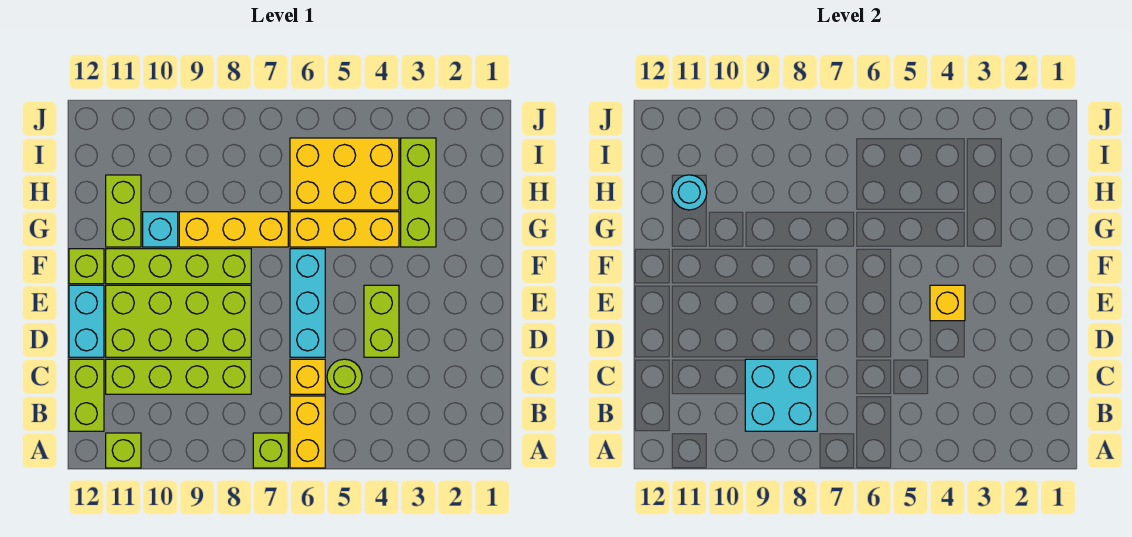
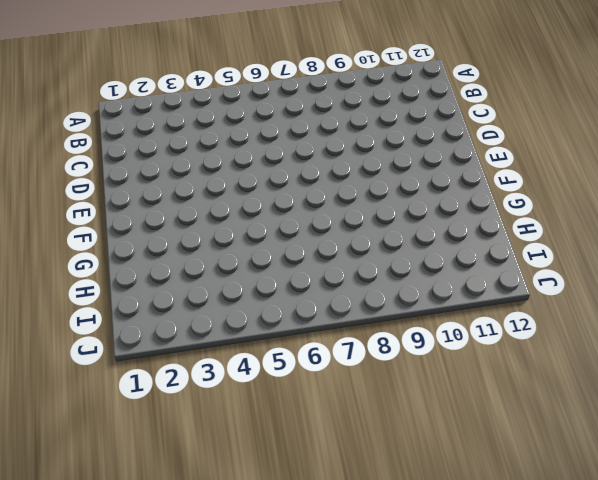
none -> yellow 1x2 brick [290,396,325,468]
none -> lime 1x1 brick [253,433,288,468]
none -> lime 1x1 brick [106,433,141,468]

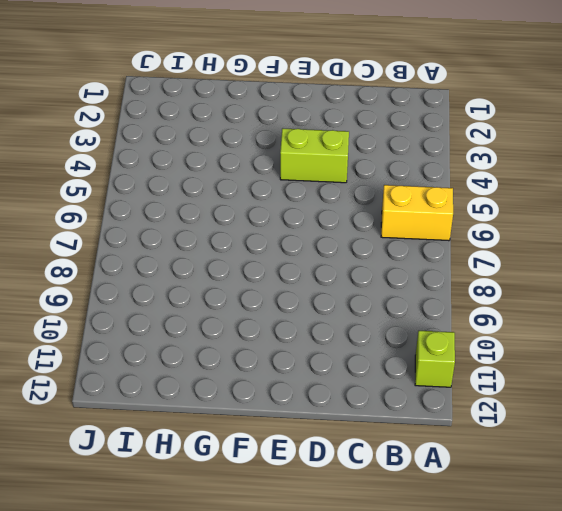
none -> lime 1x1 brick [253,433,288,468]
none -> lime 1x2 brick [69,359,104,431]
none -> lime 1x1 round brick [327,359,362,394]

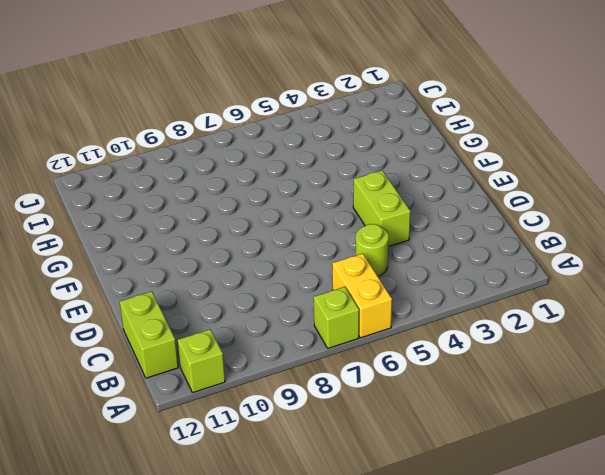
none -> yellow 1x1 brick [290,359,325,394]
none -> lime 1x4 brick [106,359,251,394]
none -> cyan 1x3 brick [290,249,325,357]

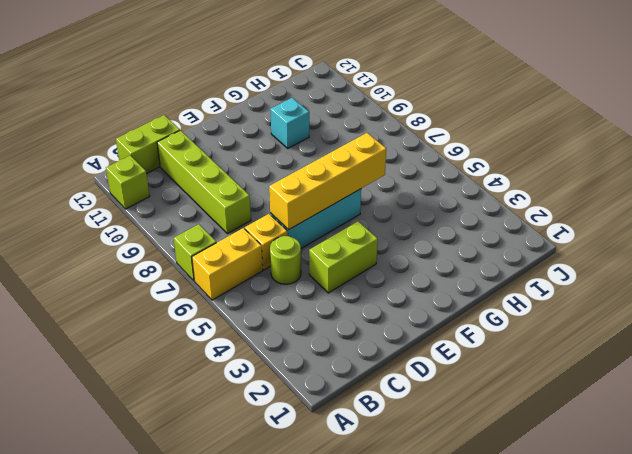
yellow 1x4 brick [269,133,386,230] -> none
none -> lime 2x4 brick [106,285,251,357]
none -> cyan 1x2 brick [69,285,104,357]
none -> lime 1x4 brick [106,249,251,284]

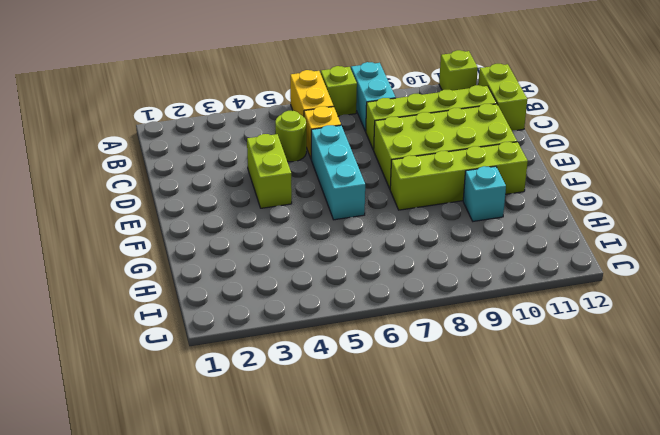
cyan 1x2 brick [351,62,396,131] -> cyan 1x2 brick moved to [69,285,104,357]
none -> lime 1x1 brick [69,249,104,284]
none -> lime 1x3 brick [401,138,436,247]
none -> yellow 1x3 brick [290,212,399,247]

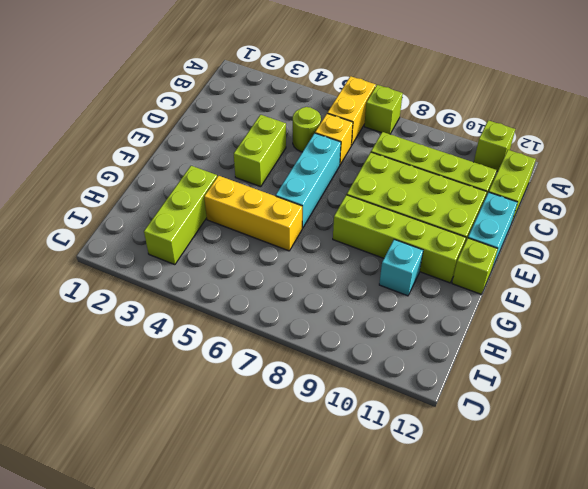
none -> yellow 1x3 brick [179,212,288,247]
none -> lime 1x2 brick [106,175,141,247]
none -> yellow 2x3 brick [290,138,399,210]

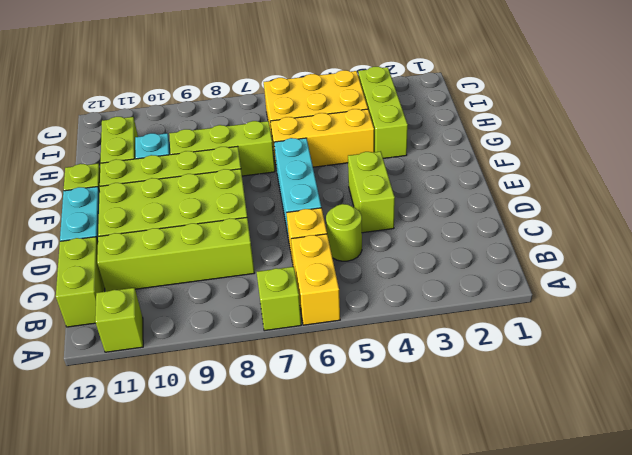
lime 1x3 brick [169,121,275,176] -> yellow 1x3 brick [179,212,288,247]
none -> cyan 2x2 brick [745,359,817,431]
none -> yellow 1x1 brick [930,285,965,321]
none -> cyan 1x1 round brick [672,175,707,210]

